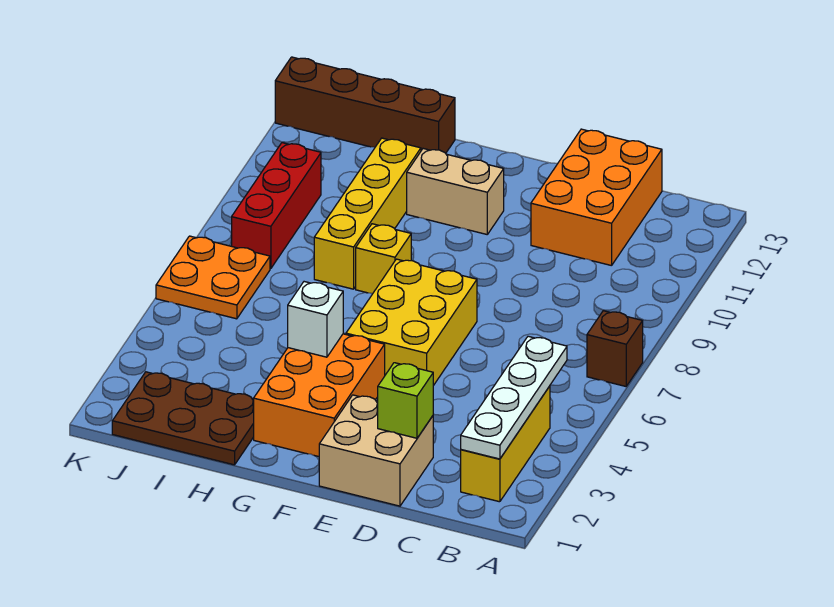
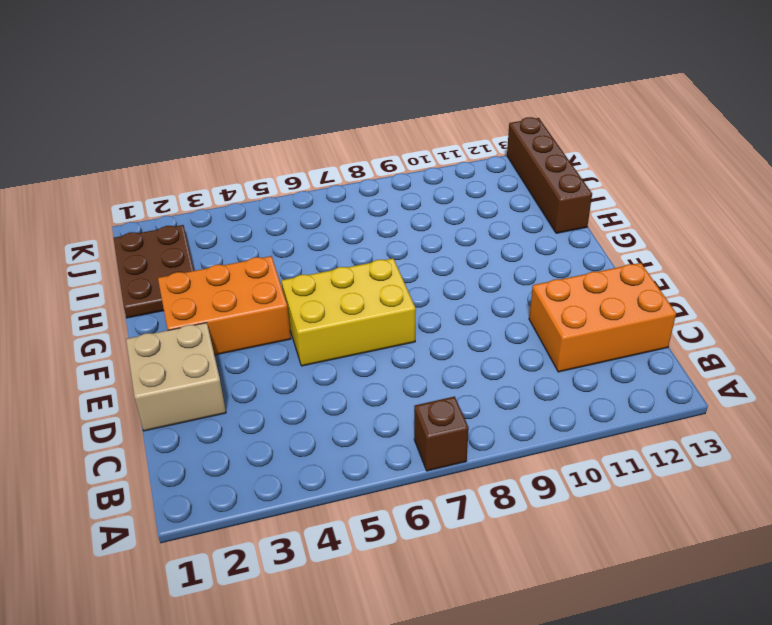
none -> yellow 1x3 brick [461,386,550,502]
none -> tan 1x2 brick [407,149,504,234]
none -> yellow 1x1 brick [356,224,411,294]

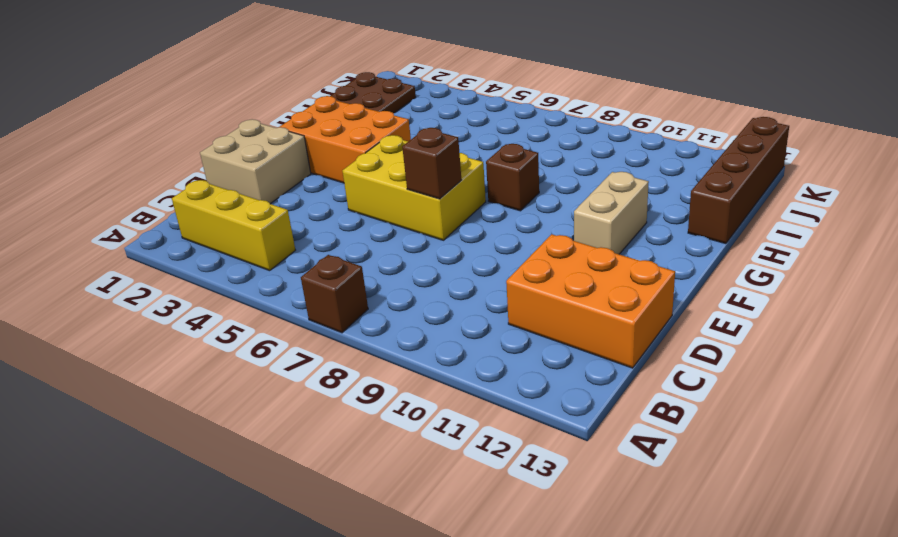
brown 1x1 brick [402,128,461,199] -> none
brown 1x1 brick [486,144,539,211] -> yellow 1x1 brick [356,224,411,294]
none -> yellow 1x4 brick [314,138,421,289]
none -> orange 2x2 plate [156,236,270,319]
none -> red 1x3 brick [232,143,321,269]

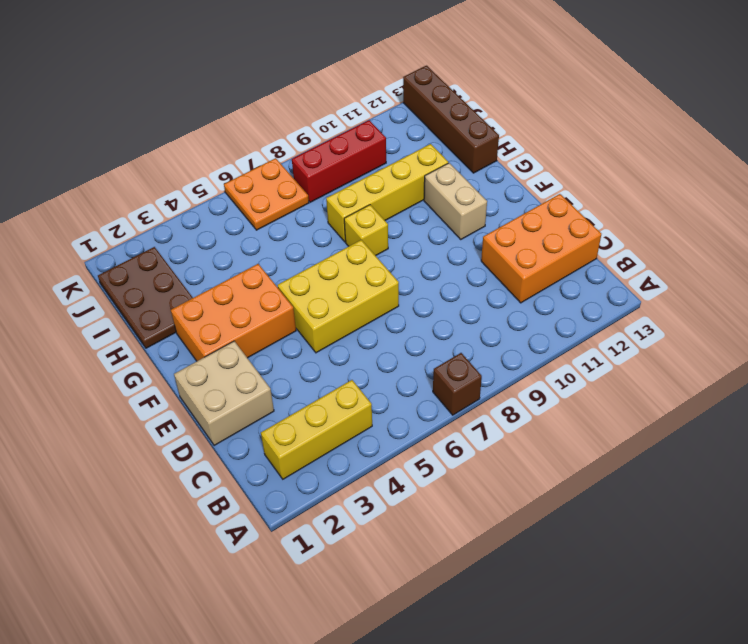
none -> white 1x4 plate [461,336,567,459]
none -> lime 1x1 brick [378,363,433,438]
none -> white 1x1 brick [288,282,343,357]

